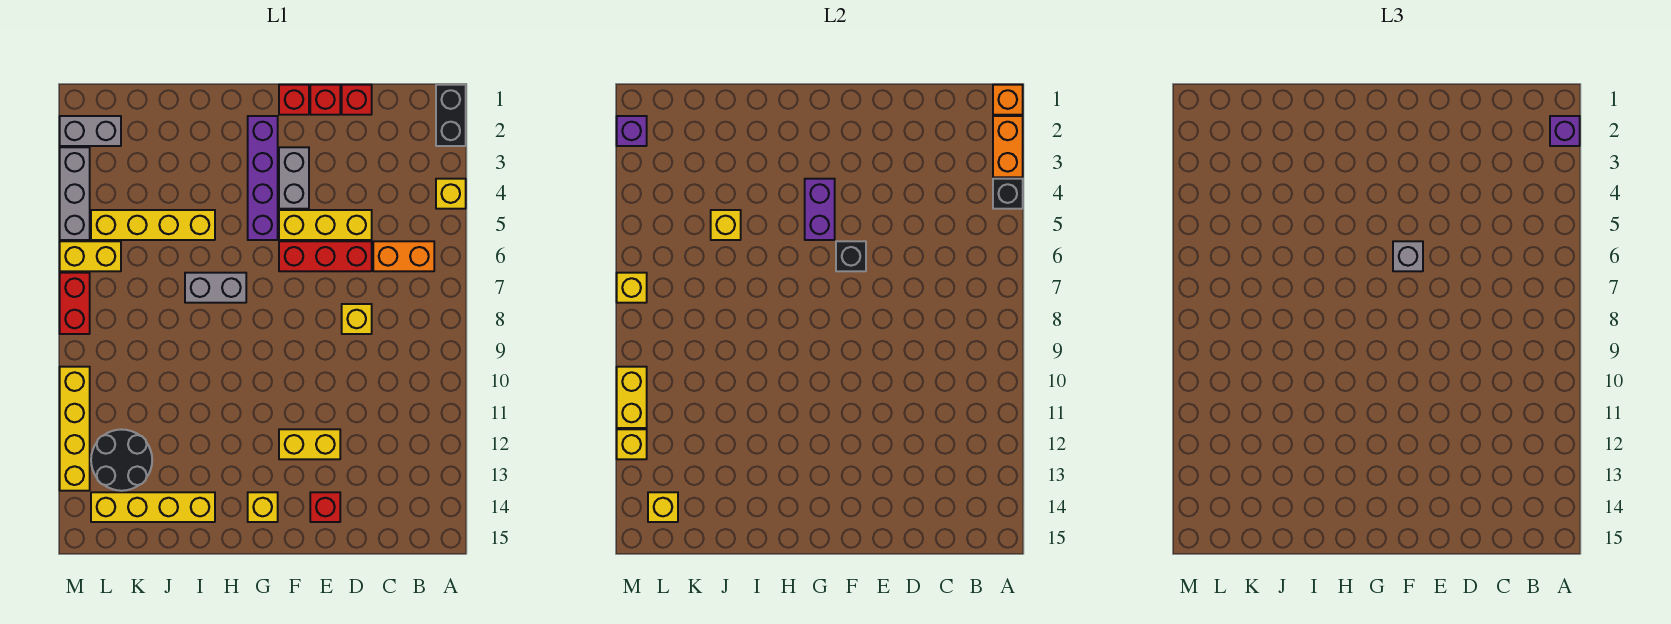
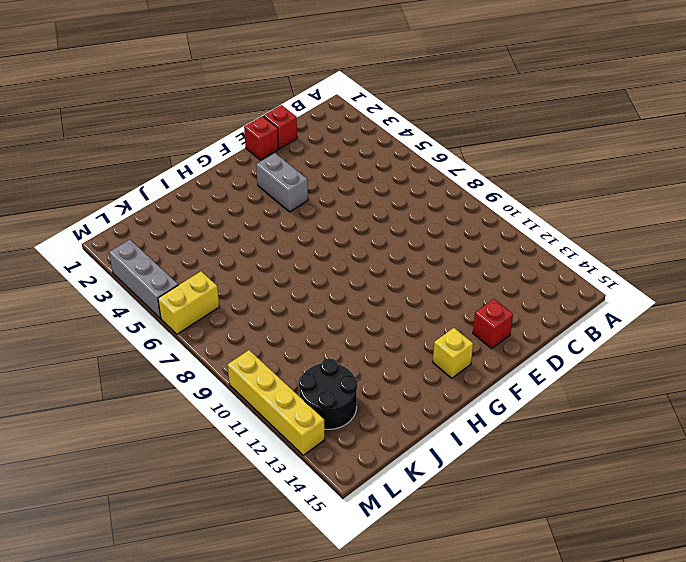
none -> black 1x2 brick [436,85,466,146]
none -> yellow 1x1 brick [436,179,466,209]
none -> orange 1x2 brick [373,241,434,271]
none -> yellow 1x3 brick [279,210,372,240]

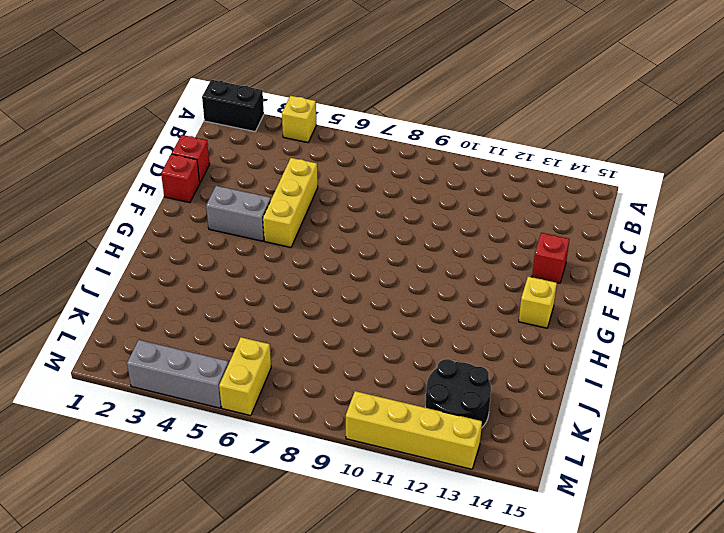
none -> orange 1x2 brick [373,241,434,271]
none -> red 1x3 brick [279,241,372,271]
none -> yellow 1x1 brick [342,304,372,334]
none -> yellow 1x2 brick [279,429,340,459]

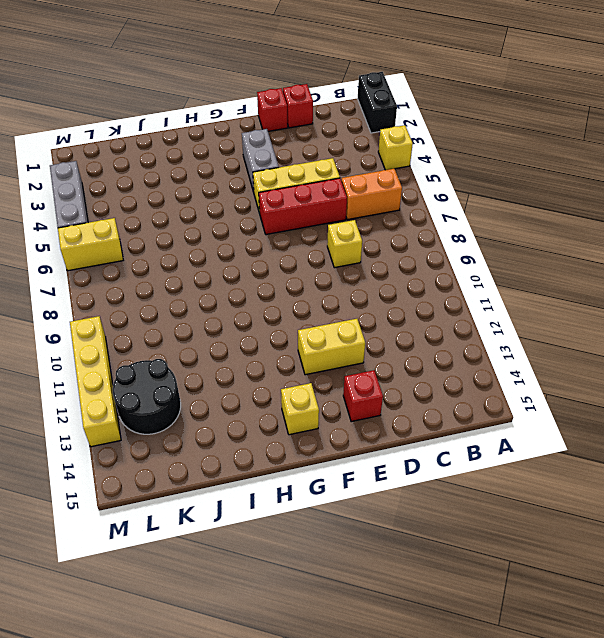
none -> red 1x1 brick [279,85,309,115]
none -> purple 1x4 brick [248,116,278,240]
none -> grey 1x2 brick [185,273,246,303]
none -> yellow 1x4 brick [91,210,215,240]

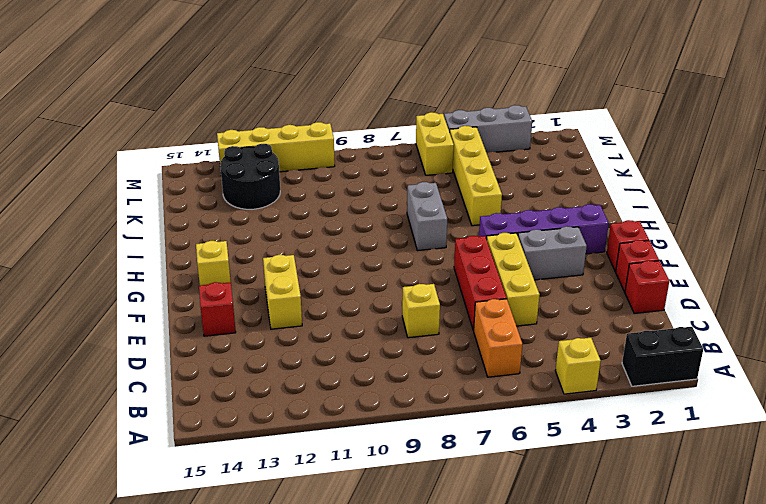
none -> yellow 1x4 brick [91,492,215,522]
none -> grey 1x2 brick [60,116,121,146]
none -> red 1x2 brick [60,273,90,334]
none -> orange 1x1 brick [993,85,1023,115]

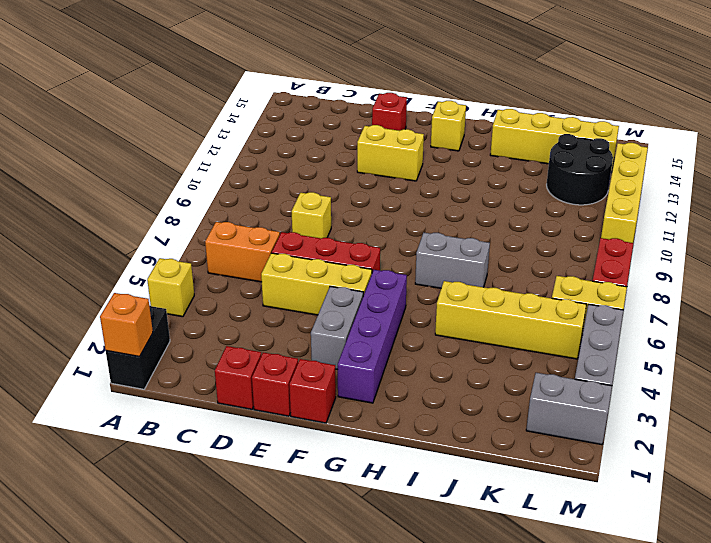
none -> orange 1x2 brick [993,116,1023,177]
none -> black 1x1 brick [993,179,1023,209]
none -> black 1x1 brick [836,241,866,271]
none -> purple 1x2 brick [805,179,835,240]

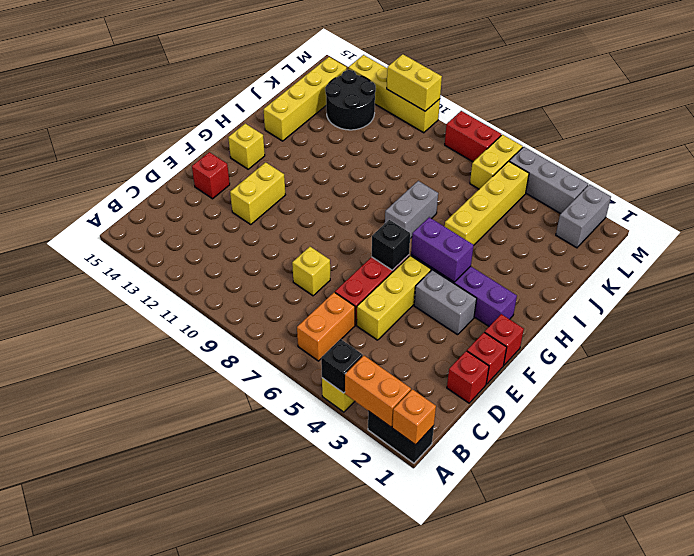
none -> yellow 1x1 brick [711,210,741,240]
none -> yellow 1x1 brick [648,492,678,522]
none -> purple 1x1 brick [617,116,647,146]
none -> yellow 1x1 brick [617,273,647,303]

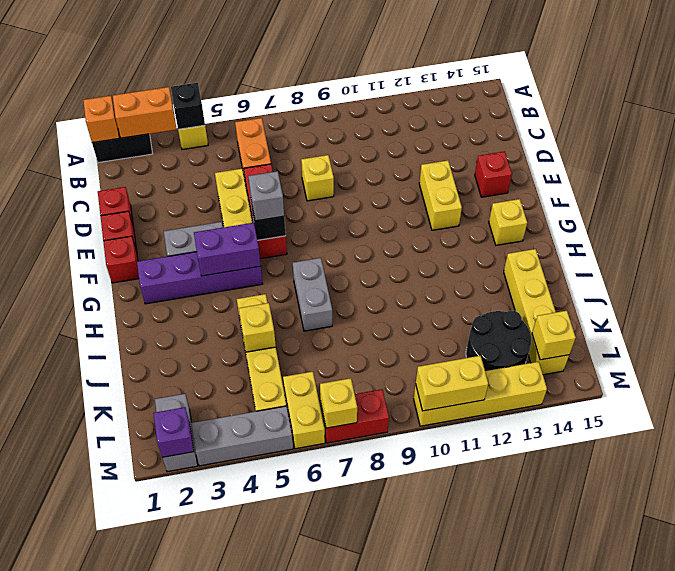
none -> yellow 1x1 brick [617,429,647,459]
none -> purple 1x1 brick [1550,116,1580,146]

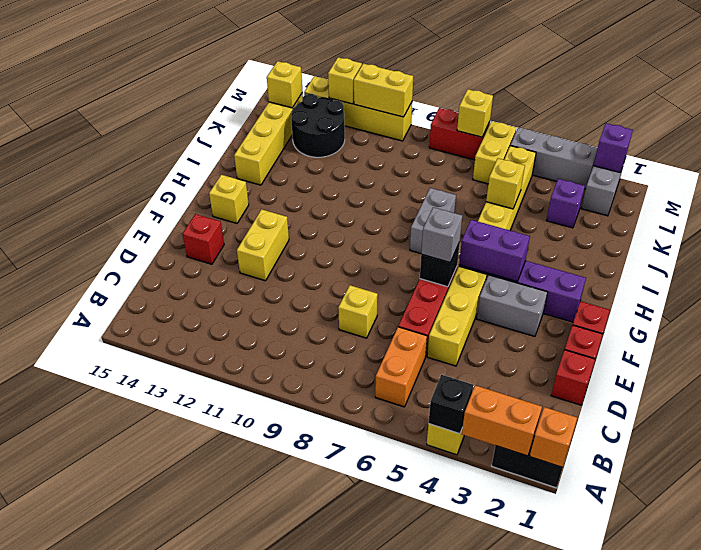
purple 1x1 brick [546,179,585,228] -> purple 1x1 brick moved to [1550,116,1580,146]

